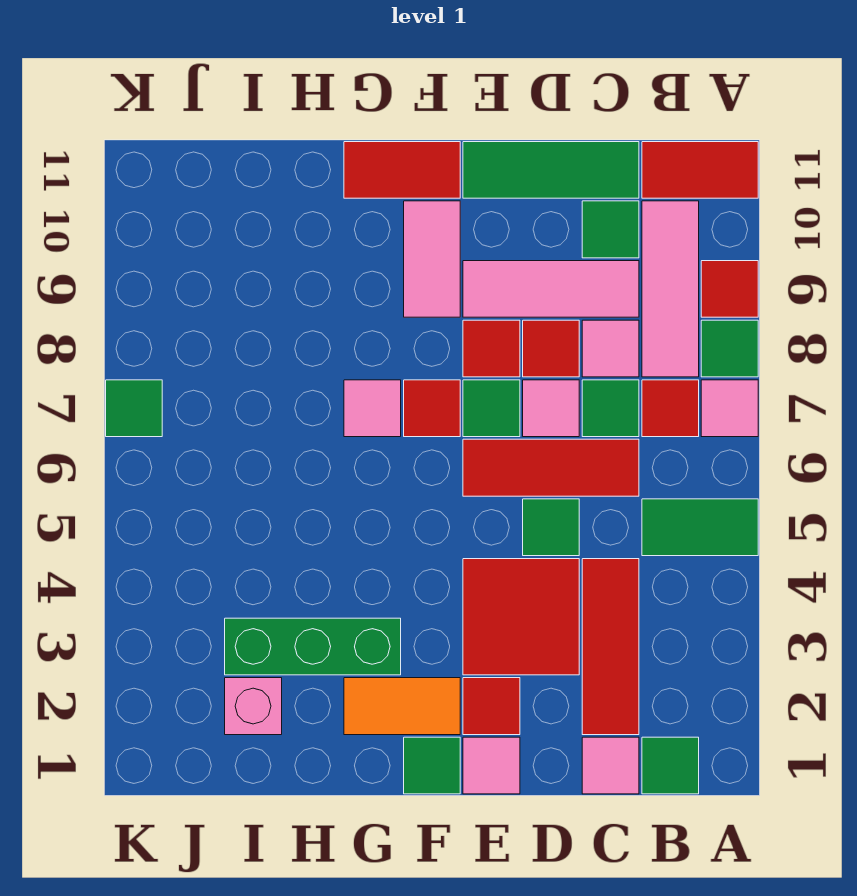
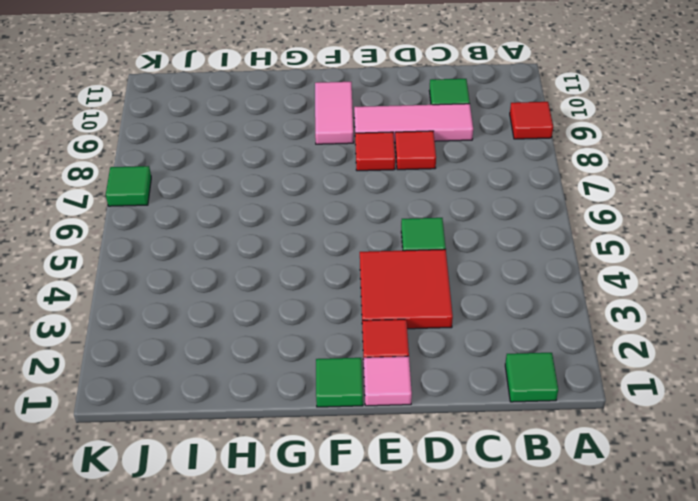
none -> green 1x2 tile [642,499,758,556]
none -> pink 1x1 tile [701,380,758,437]
none -> green 1x1 tile [701,320,758,377]
none -> red 1x2 tile [642,142,758,198]

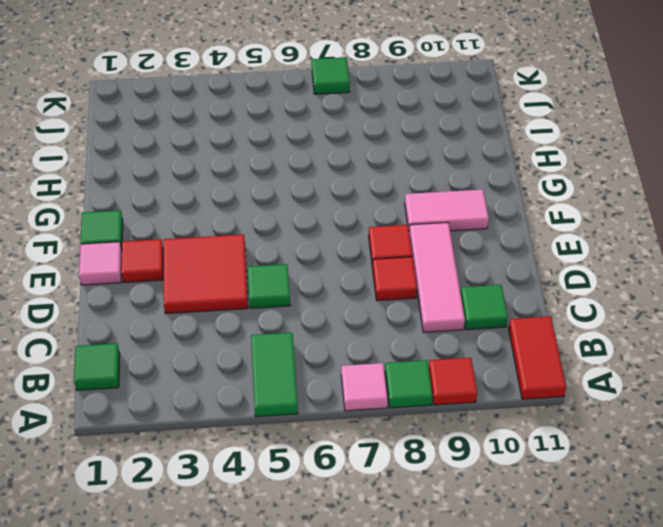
none -> red 1x1 tile [642,380,699,437]
none -> pink 1x3 tile [642,201,699,377]
none -> pink 1x1 tile [582,737,639,794]
none -> red 1x3 tile [582,559,639,735]

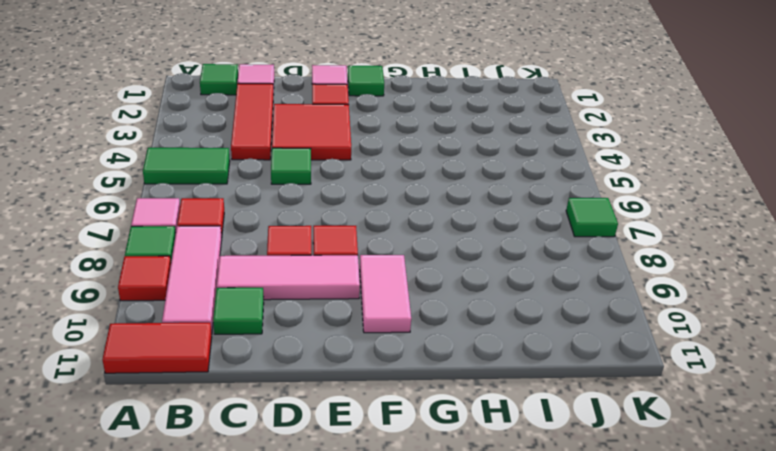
none -> red 1x3 tile [463,439,639,496]
none -> green 1x1 tile [582,380,639,437]
none -> pink 1x1 tile [582,320,639,377]
none -> green 1x3 tile [463,142,639,198]

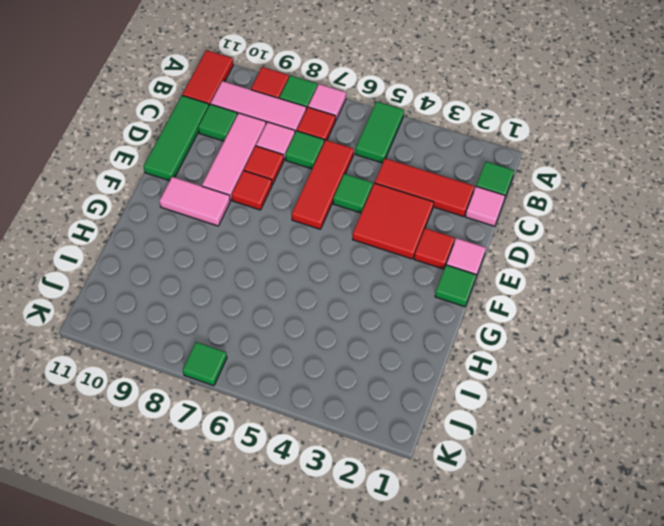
none -> pink 1x1 tile [523,380,579,437]
none -> green 1x1 tile [463,380,520,437]
none -> orange 1x2 tile [344,678,460,735]
none -> red 1x1 tile [404,380,460,437]

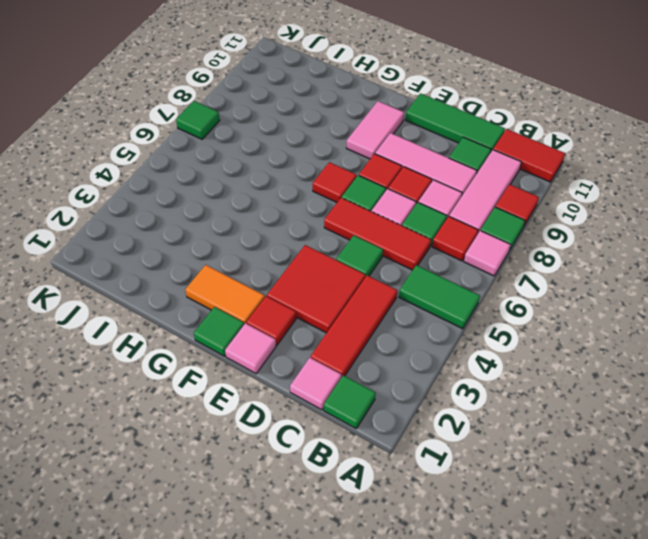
none -> red 1x2 tile [344,142,460,198]
none -> green 1x3 brick [225,618,401,675]
none -> pink 1x1 tile [344,380,401,437]
none -> pink 1x1 brick [225,678,282,735]

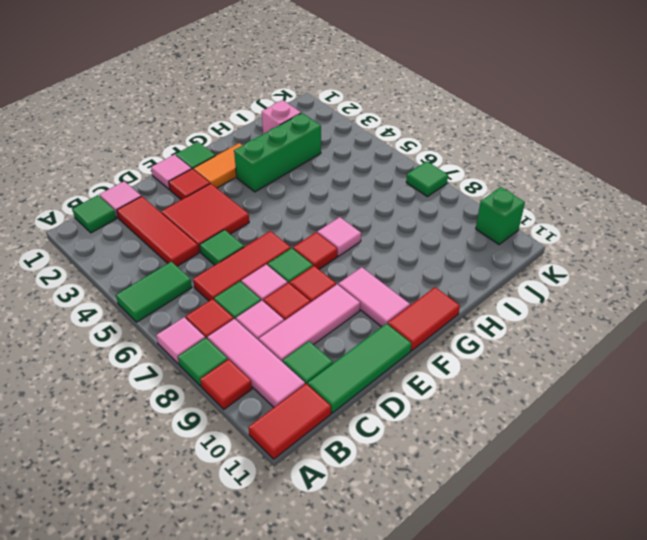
green 1x1 brick [476,187,525,244] -> none

